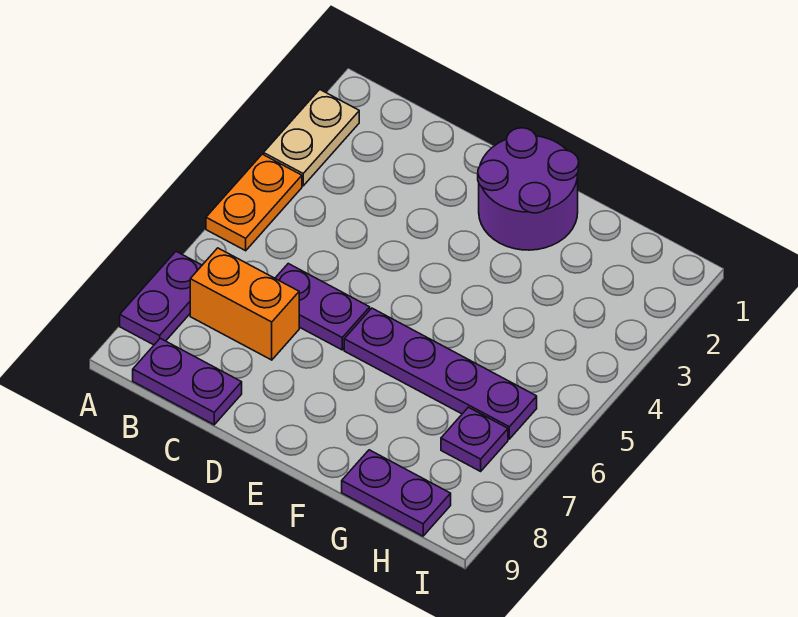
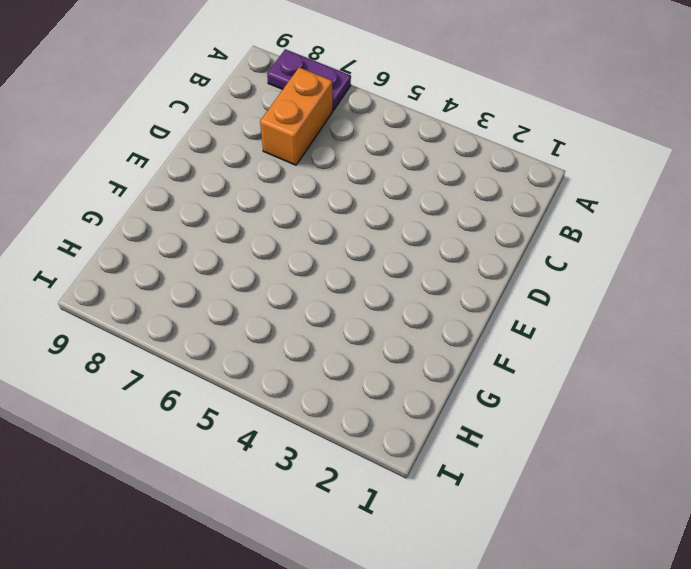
none -> tan 1x2 plate [264,90,359,186]
none -> orange 1x2 plate [206,154,302,251]

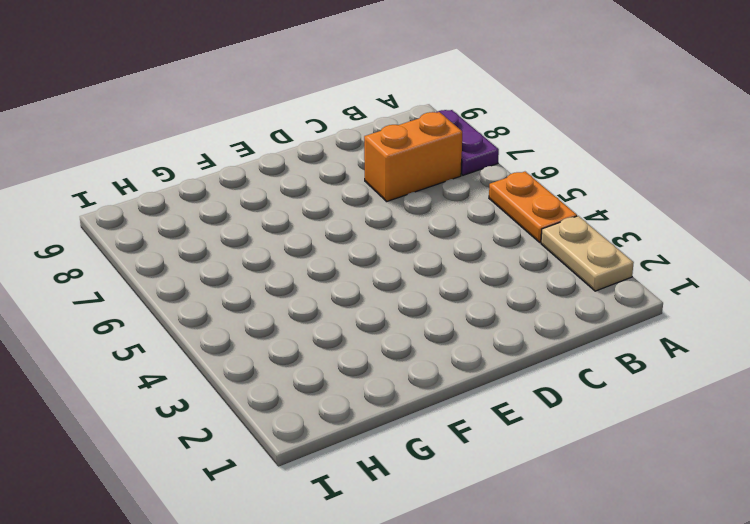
none -> purple 1x2 plate [133,338,242,425]
none -> purple 1x2 plate [275,264,370,350]

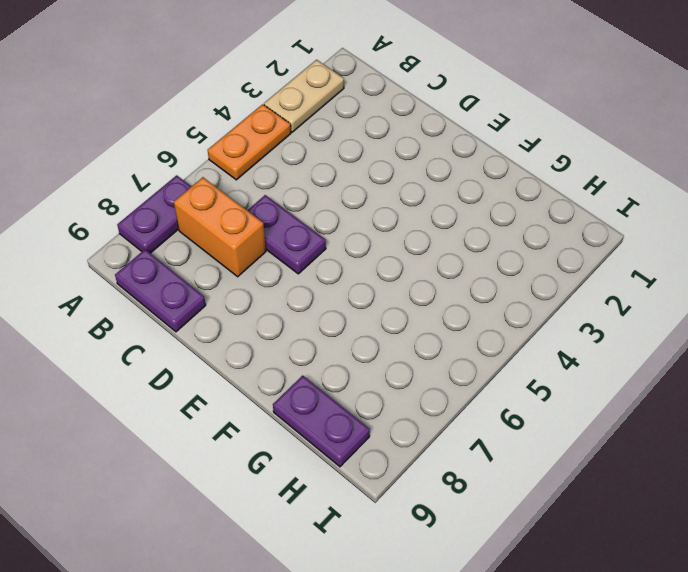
none -> purple 2x2 round brick [478,128,579,250]
none -> purple 1x4 plate [344,308,537,439]

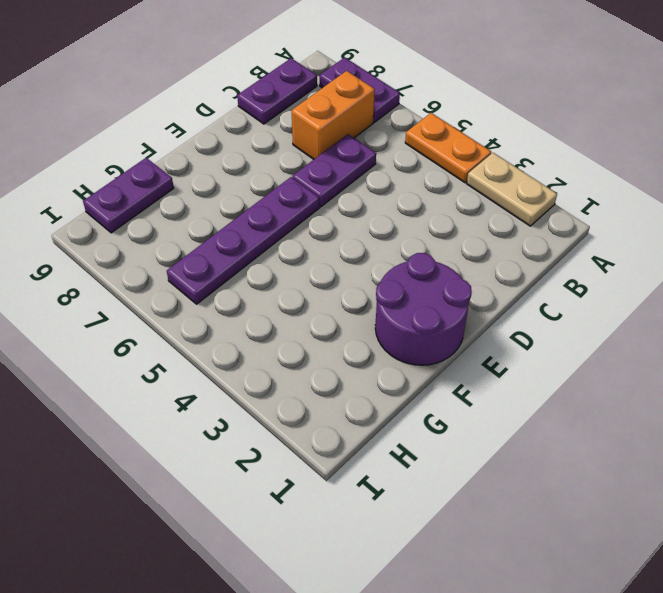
none -> purple 1x1 plate [441,407,508,471]

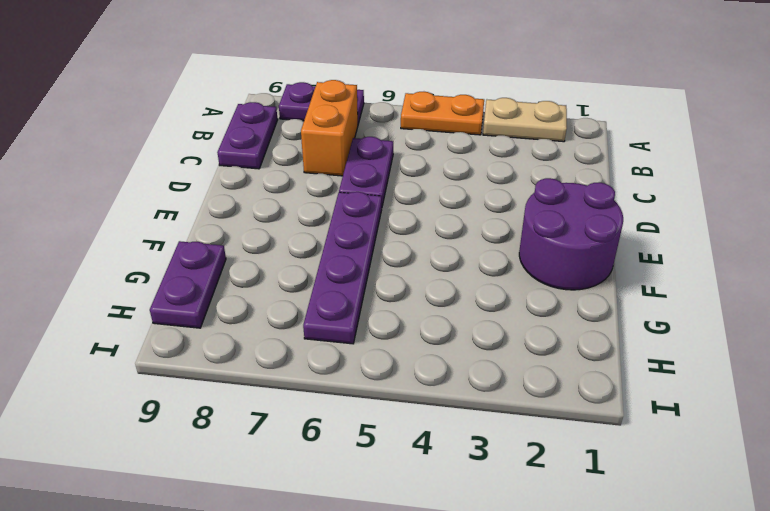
none -> purple 1x1 plate [441,407,508,471]

